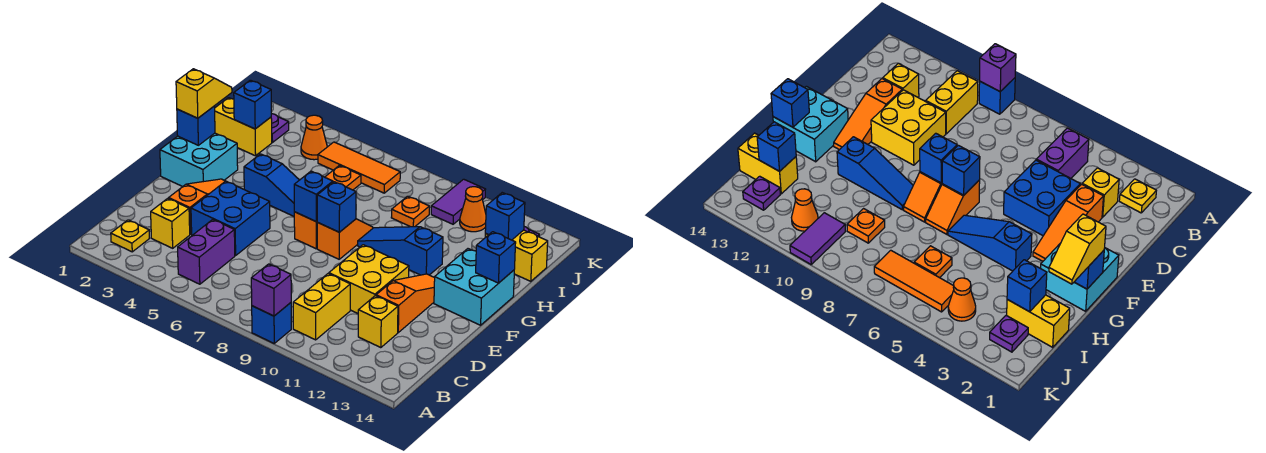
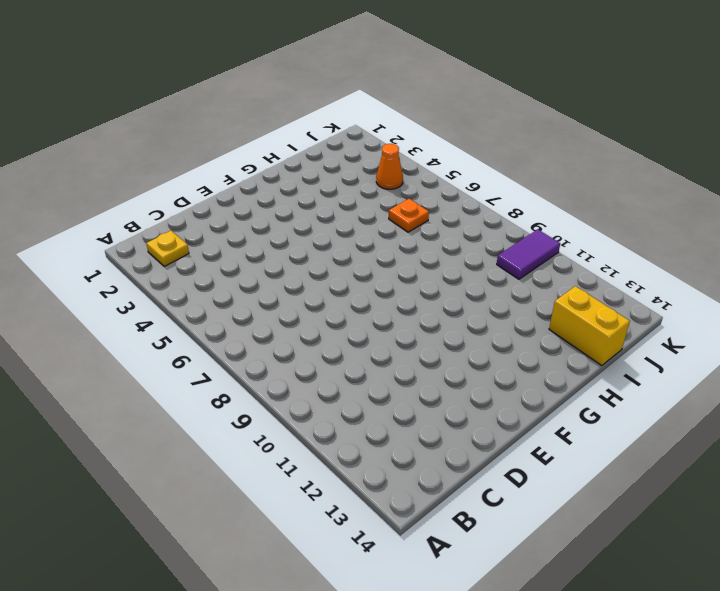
none -> blue 1x1 brick [252,303,291,343]
none -> purple 1x2 brick [178,220,235,284]
none -> yellow 1x2 brick [293,274,350,340]
none -> yellow 1x1 brick [151,198,190,248]

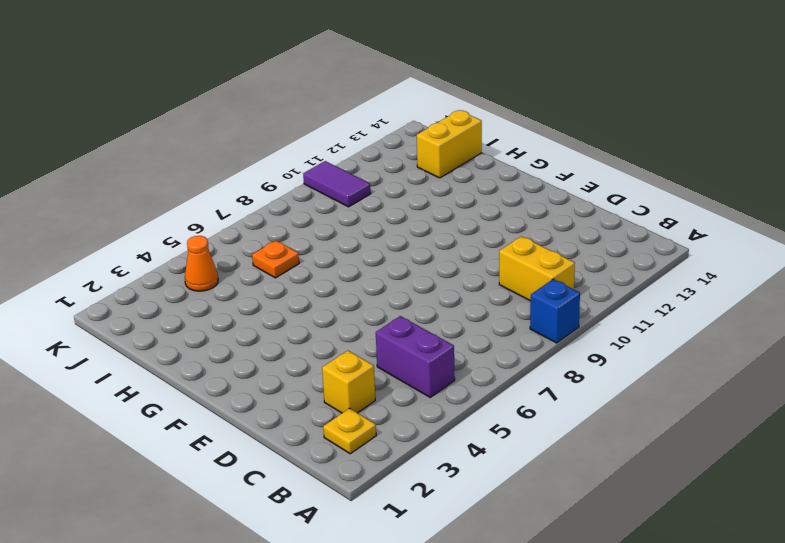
none -> yellow 1x1 brick [358,296,398,348]
none -> orange 1x3 slope [169,179,225,234]
none -> blue 2x2 brick [191,181,270,256]
none -> yellow 2x2 brick [329,245,409,313]

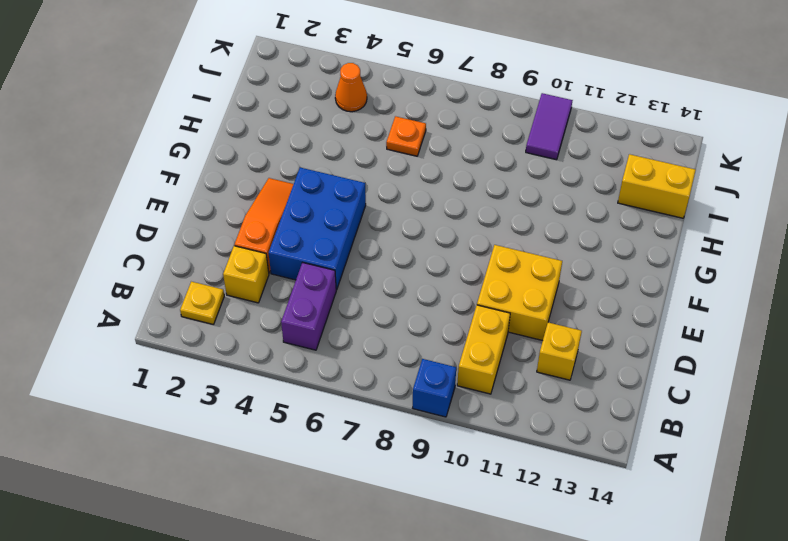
blue 2x3 brick [269,168,366,290] -> blue 2x2 brick [191,181,270,256]
none -> orange 1x3 slope [376,274,435,332]
none -> cyan 2x2 brick [160,133,238,187]
none -> orange 1x2 slope [294,212,317,249]
none -> orange 1x2 slope [317,219,373,259]

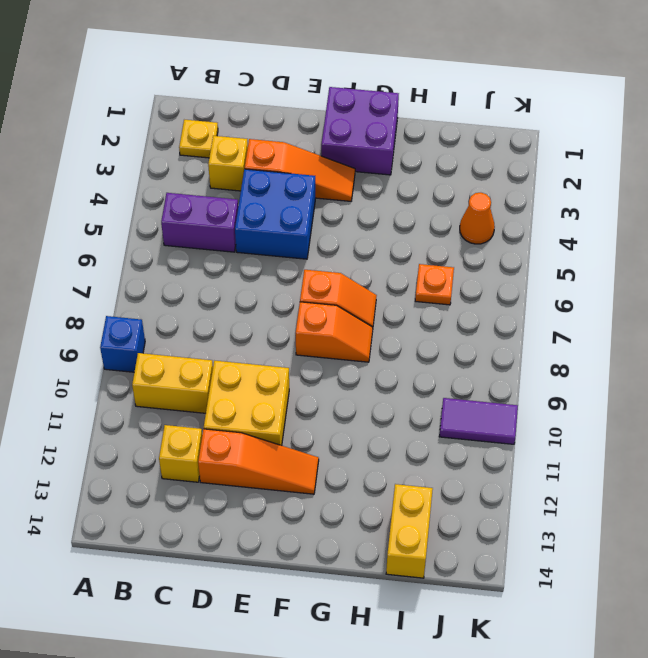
purple 2x2 brick [321,87,399,175] -> cyan 2x2 brick [160,133,238,187]
none -> cyan 2x2 brick [434,249,514,325]
none -> blue 1x3 slope [244,154,299,216]
none -> blue 1x3 slope [358,227,443,275]
none -> yellow 1x2 brick [215,98,272,156]

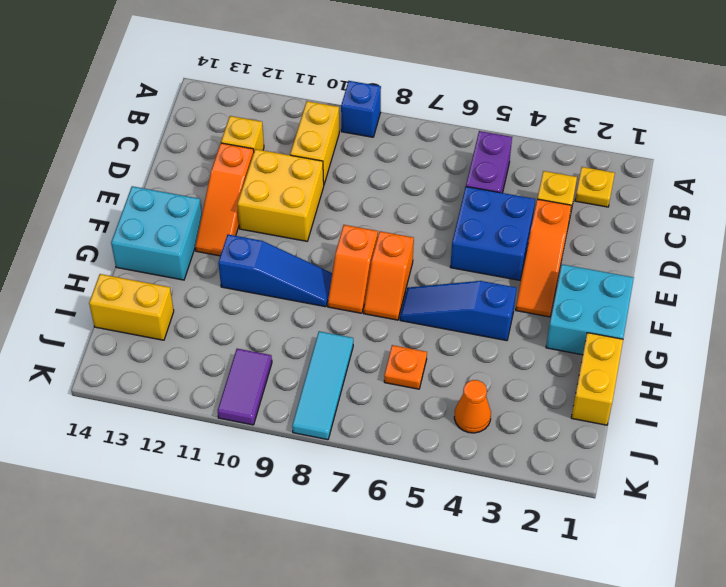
yellow 1x2 brick [571,333,623,425] -> yellow 1x2 brick turned to [215,98,272,156]
cyan 1x3 tile [292,331,353,440] -> none
none -> orange 1x1 plate [391,196,429,227]
none -> purple 1x1 plate [271,114,289,143]
none -> orange 1x3 tile [318,142,400,193]
none -> orange 1x1 cone [460,187,486,232]

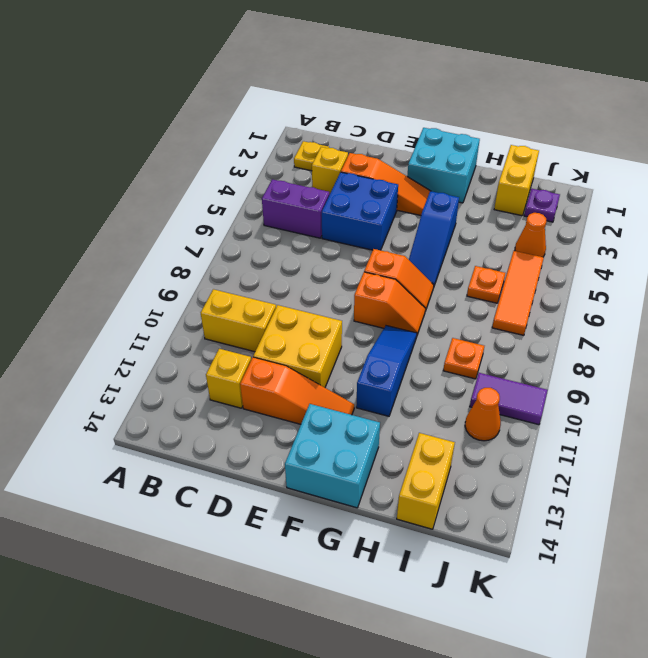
none -> blue 1x1 brick [252,303,291,343]
none -> purple 1x1 plate [743,176,780,210]
none -> purple 1x1 brick [251,264,291,316]
none -> blue 1x1 brick [294,171,333,221]

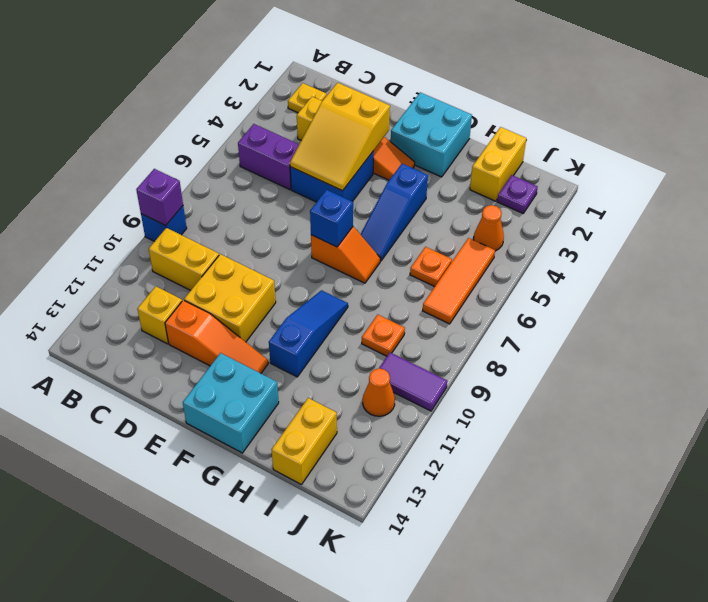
yellow 2x3 slope [290,83,390,191] -> none
none -> orange 1x2 slope [317,219,373,259]
none -> purple 1x1 plate [743,176,780,210]
none -> blue 1x1 brick [317,182,356,232]
none -> blue 1x1 brick [177,106,215,145]

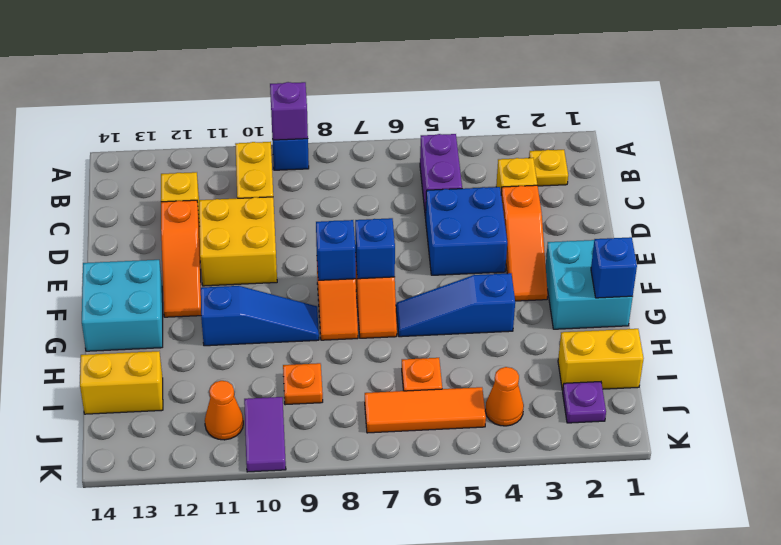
none -> purple 1x1 plate [743,176,780,210]
none -> blue 1x1 brick [476,232,516,283]
none -> blue 1x1 brick [234,80,271,129]
none -> blue 1x1 brick [485,193,525,240]

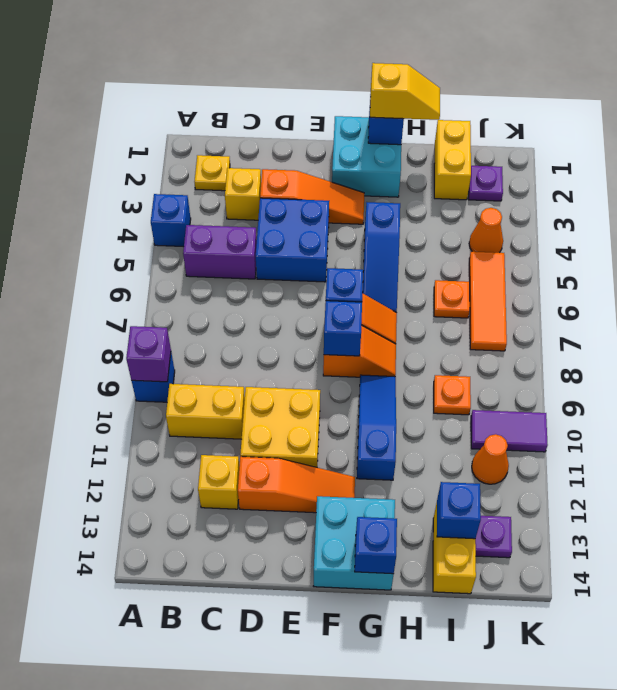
blue 1x1 brick [151,194,191,247] -> blue 1x1 brick moved to [234,80,271,129]

